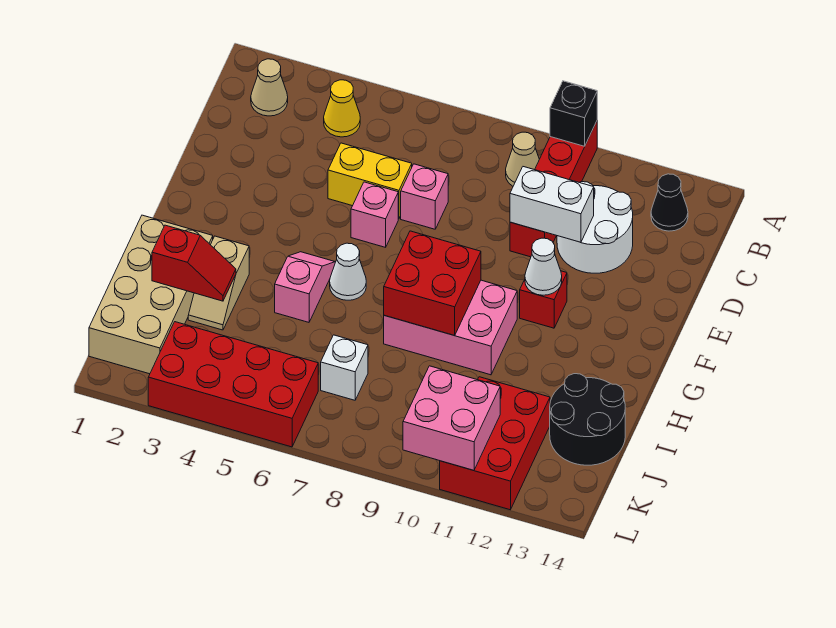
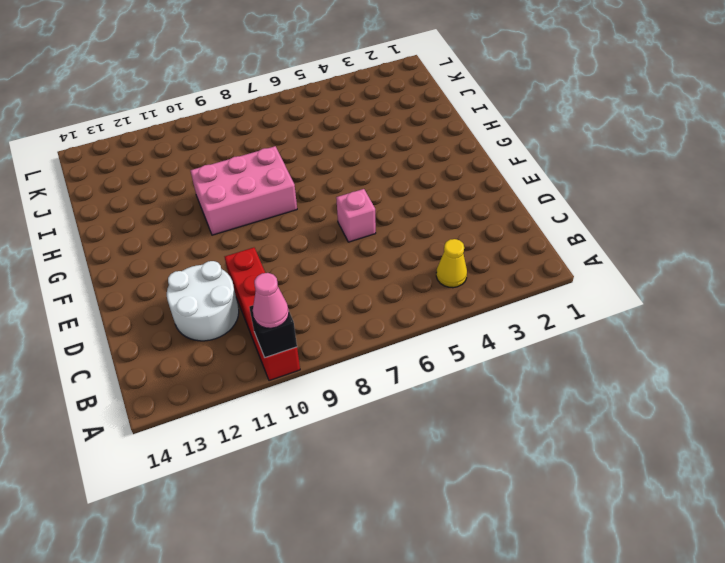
pink 1x1 cone [253,273,289,328] -> none
none -> tan 1x1 cone [251,59,288,116]
none -> tan 1x1 cone [506,132,539,186]
none -> black 1x1 cone [651,174,688,231]

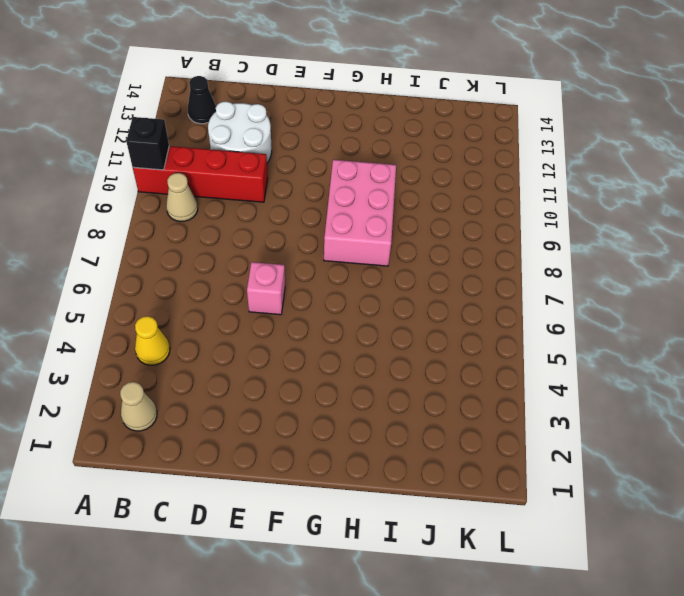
none -> yellow 1x2 brick [328,143,412,219]
none -> pink 1x1 brick [401,164,448,229]
none -> red 1x1 brick [520,271,567,328]

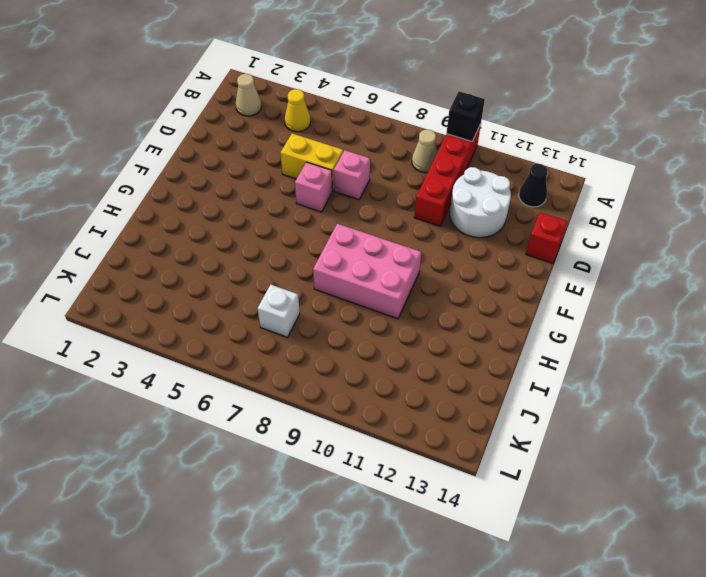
red 1x1 brick [526,212,567,263] -> red 1x1 brick moved to [520,271,567,328]
none -> pink 1x2 slope [275,252,335,322]
none -> white 1x1 cone [330,243,366,300]
none -> tan 2x4 brick [89,215,213,374]

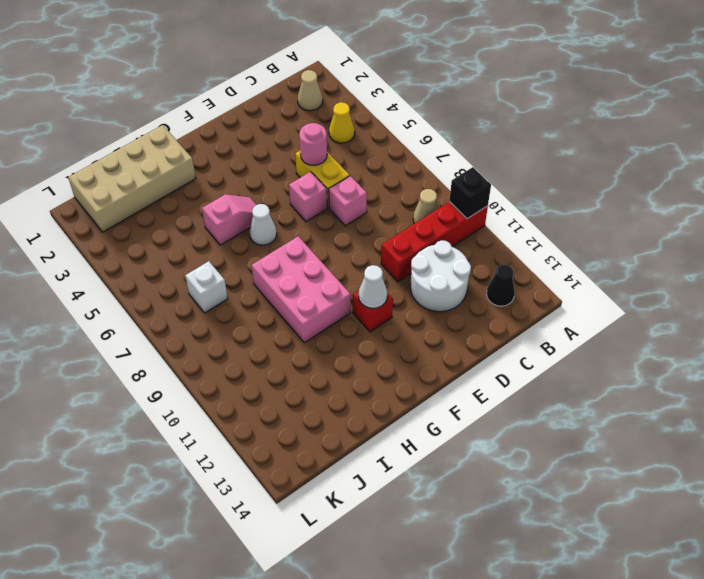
pink 1x1 round brick [299,123,327,165] -> none
none -> tan 1x2 slope [188,236,249,330]
none -> black 2x2 round brick [550,374,625,465]
none -> red 2x3 brick [440,377,550,510]

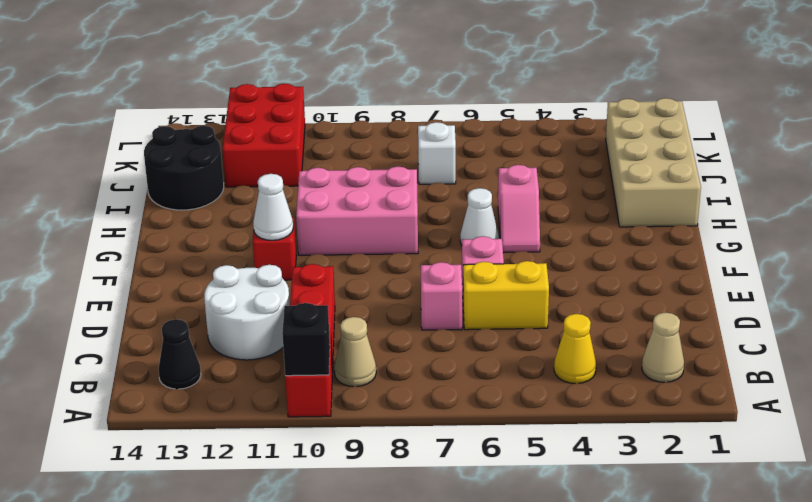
none -> tan 1x2 slope [188,236,249,330]
none -> red 2x4 brick [148,322,318,447]
none -> white 1x2 brick [510,167,594,242]

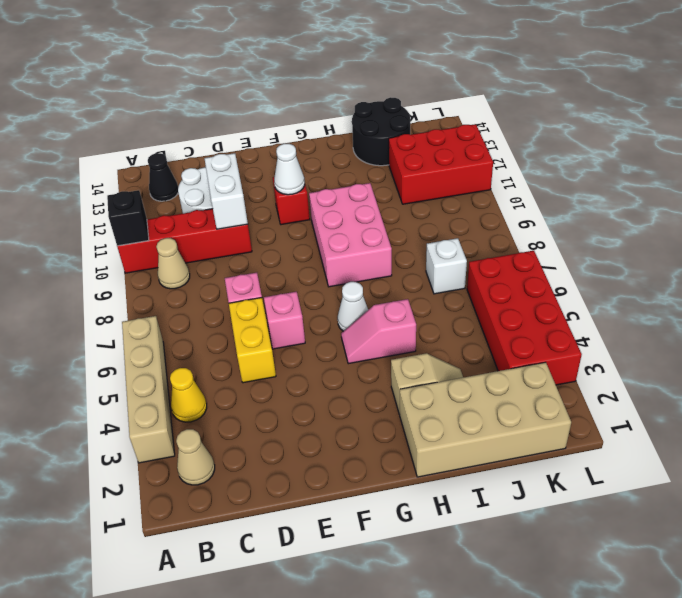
tan 1x4 brick [122,316,175,463] -> none
none -> red 2x2 brick [384,231,481,335]
none -> red 1x2 slope [152,225,236,301]
none -> pink 2x2 brick [403,366,500,470]

